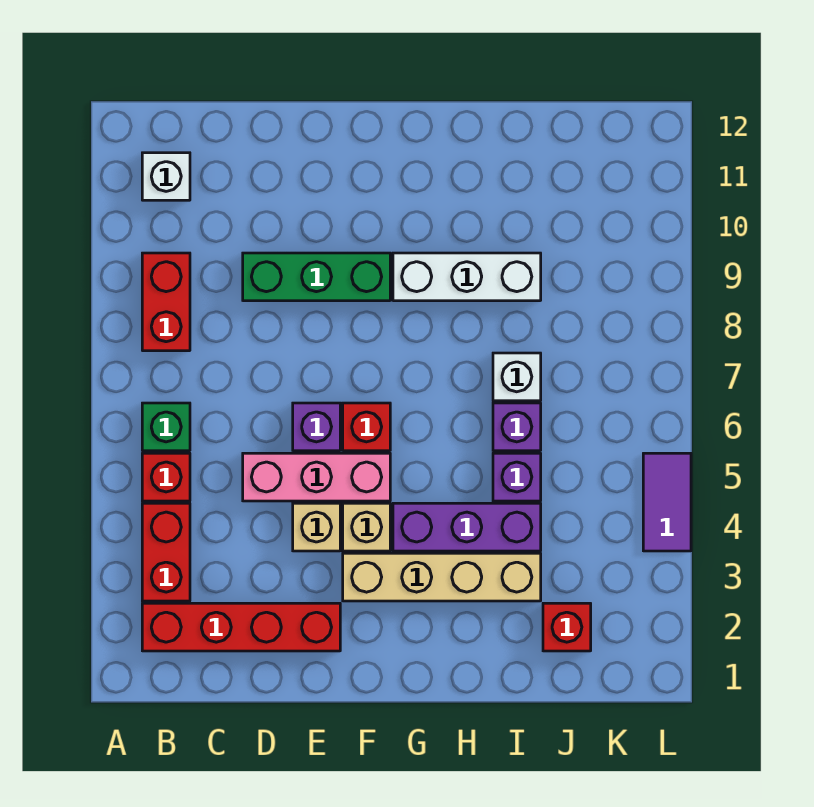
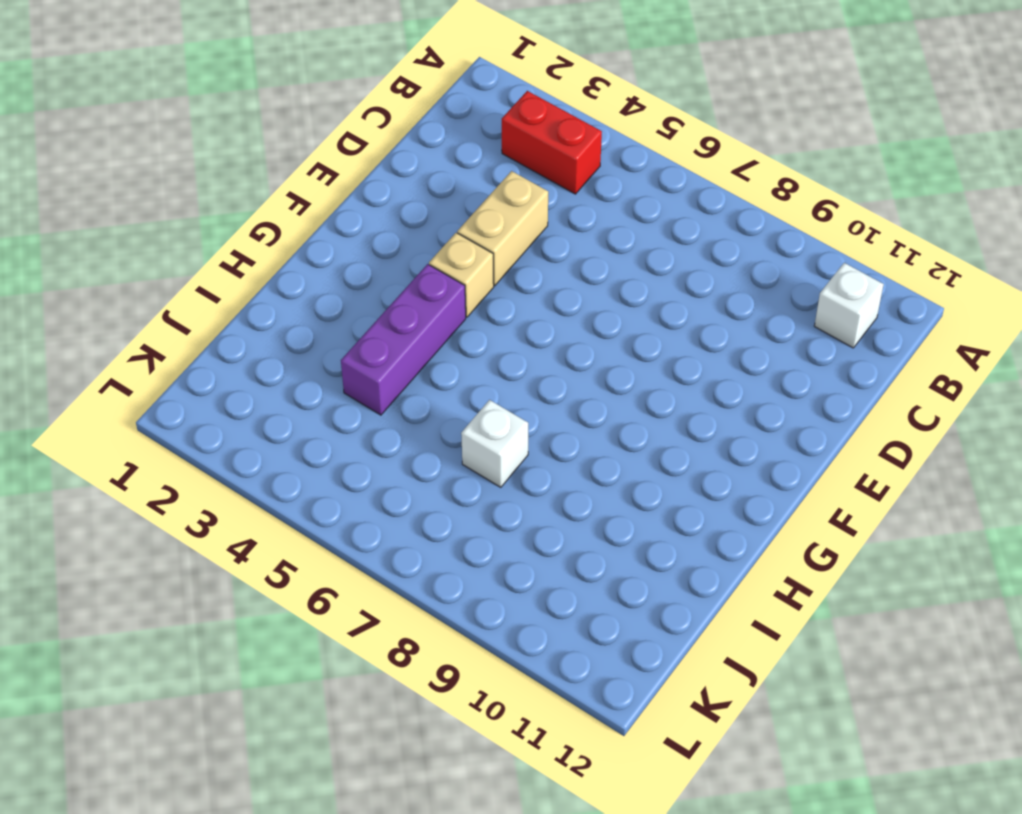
tan 1x2 brick [457,171,548,286] -> tan 1x1 brick [293,503,340,551]
none -> red 1x4 brick [142,603,340,651]
none -> red 1x1 brick [142,453,190,501]
none -> green 1x1 brick [142,403,190,451]

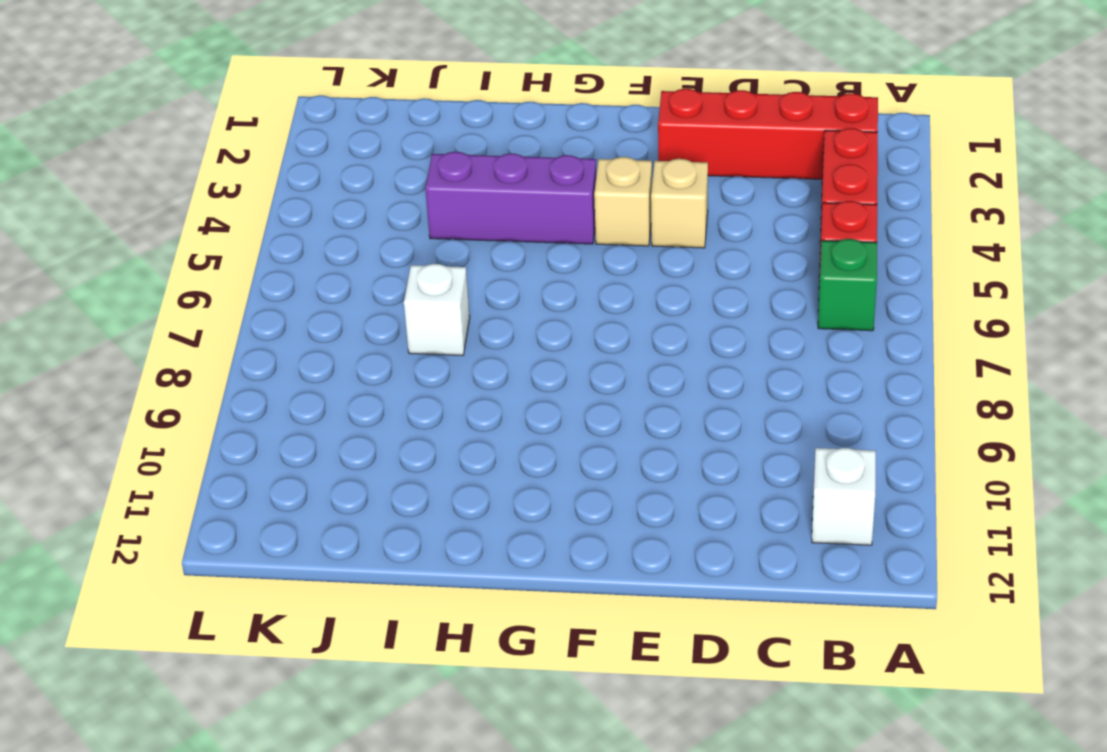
none -> red 1x2 brick [142,253,190,351]
none -> pink 1x3 brick [243,453,390,501]
none -> green 1x3 brick [243,253,390,301]

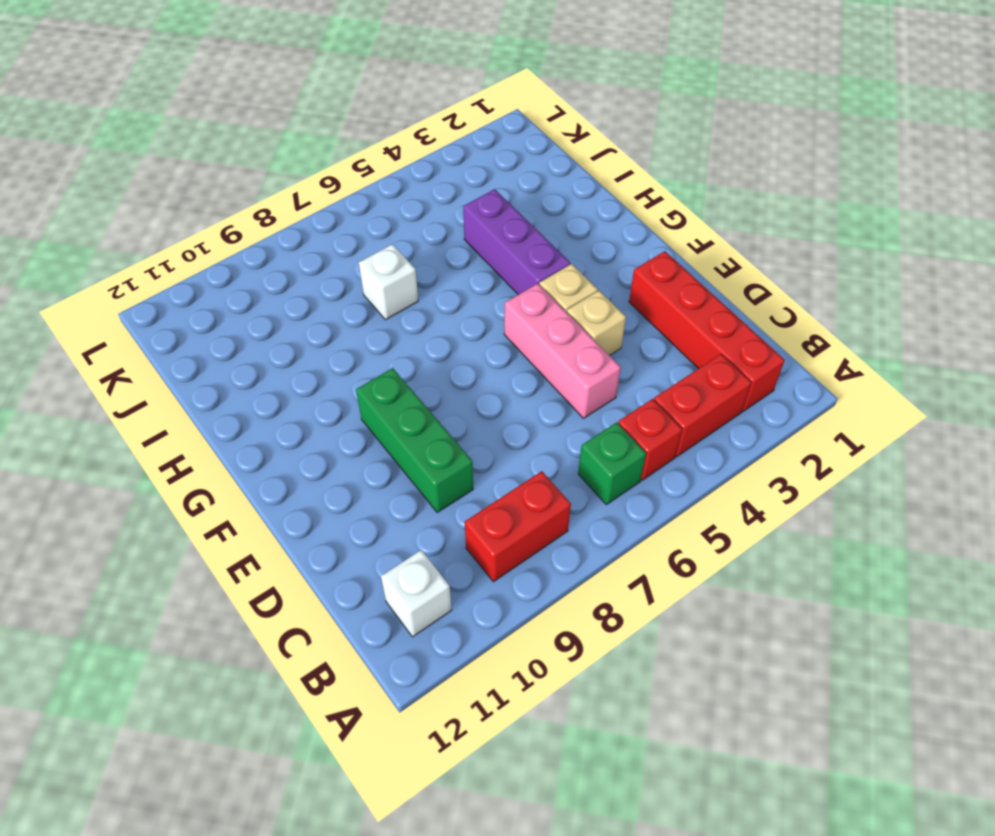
none -> purple 1x1 brick [293,403,340,451]
none -> tan 1x4 brick [343,553,541,601]
none -> red 1x1 brick [343,403,390,451]

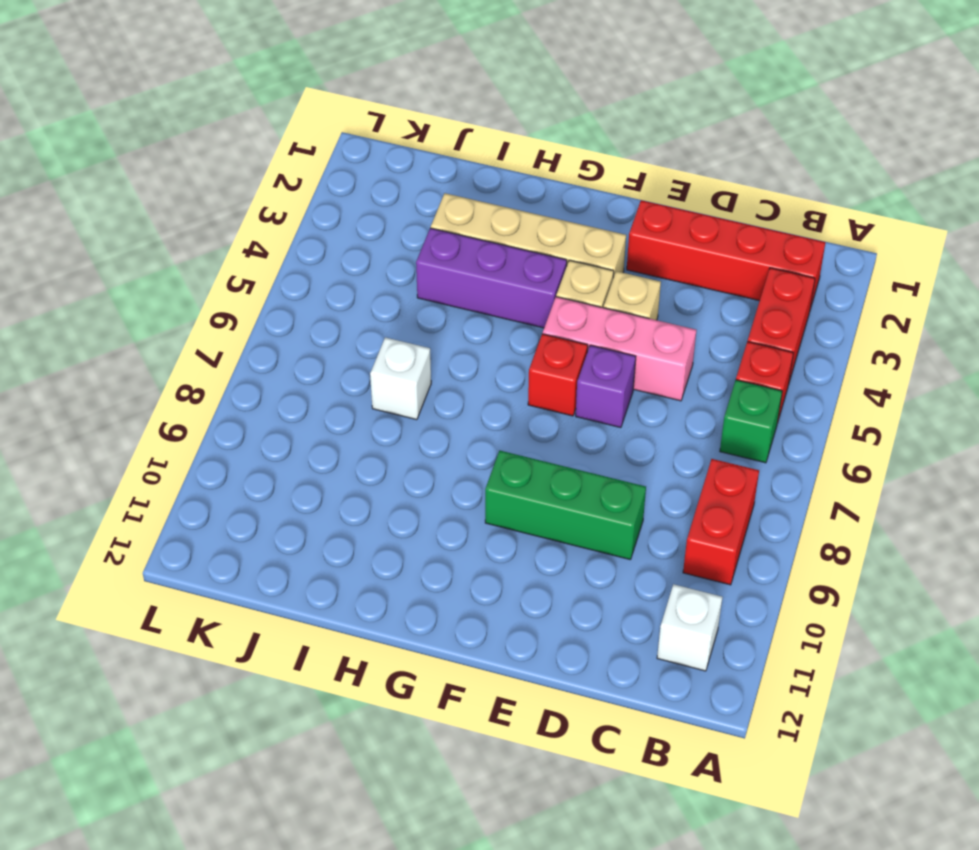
none -> white 1x3 brick [393,253,541,301]
none -> purple 1x1 brick [493,453,541,501]
none -> purple 1x1 brick [493,403,541,451]

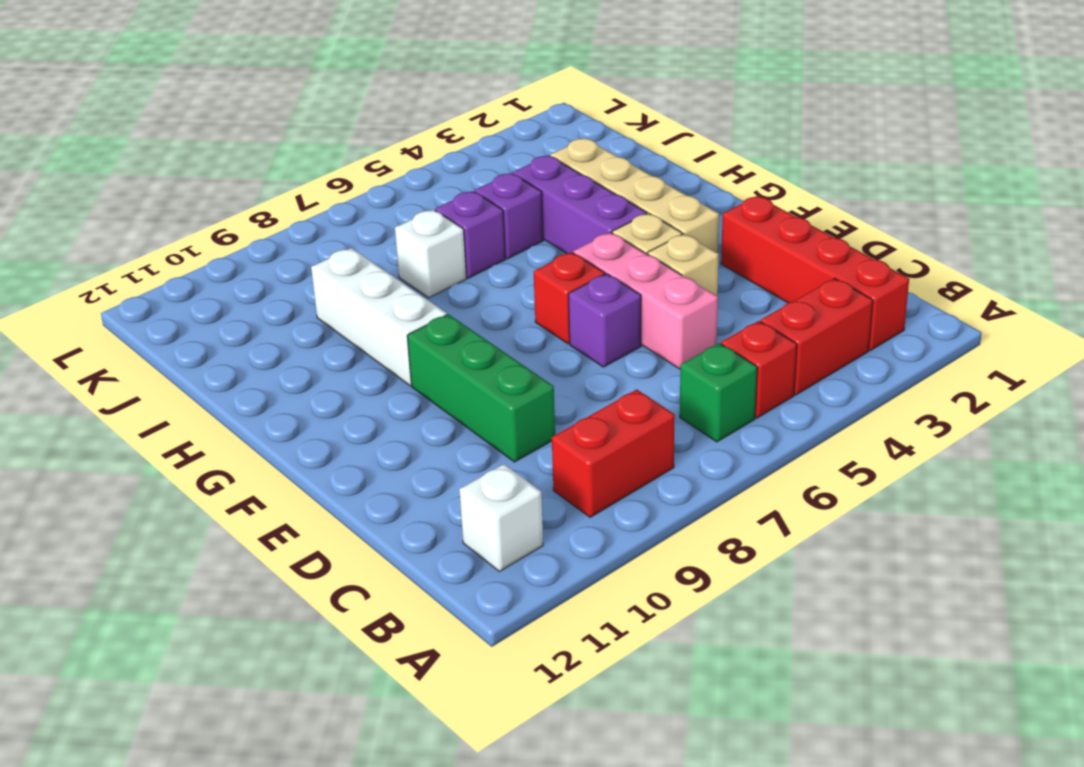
none -> red 1x1 brick [543,603,591,651]
none -> purple 1x2 tile [643,453,691,551]

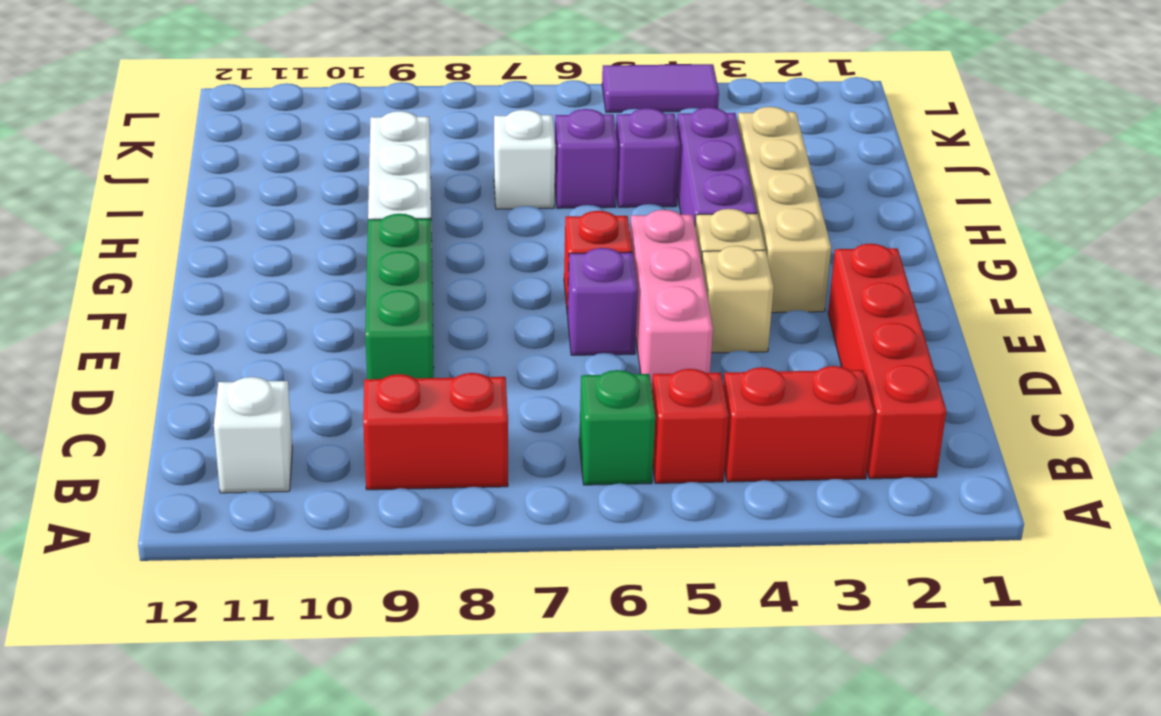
none -> red 1x1 brick [543,603,591,651]

